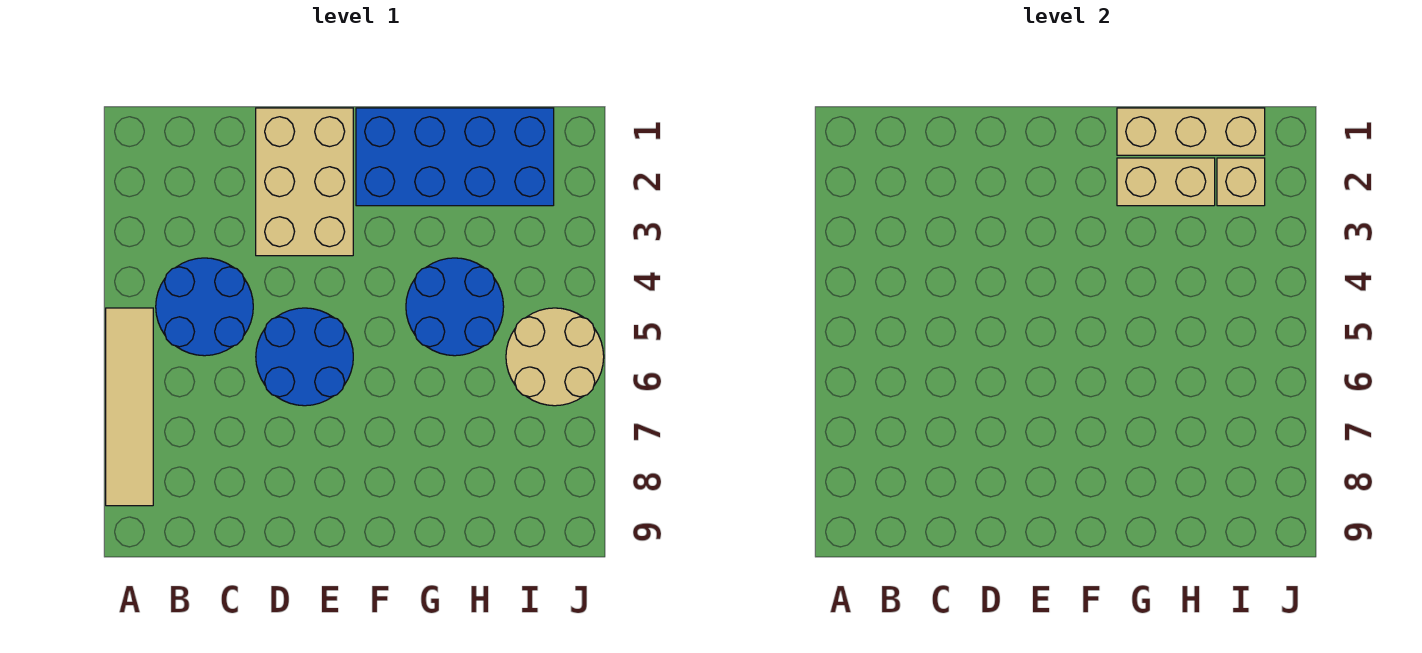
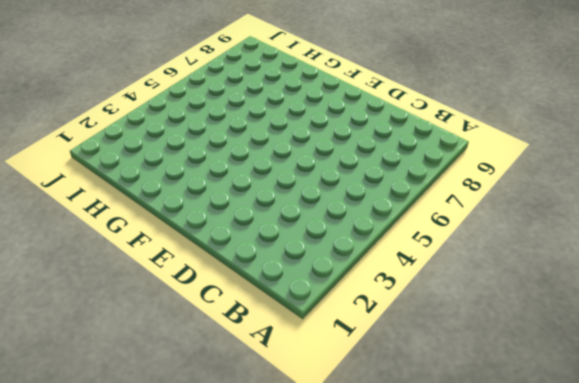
none -> tan 1x4 tile [106,308,153,506]
none -> blue 2x2 round brick [156,258,253,356]

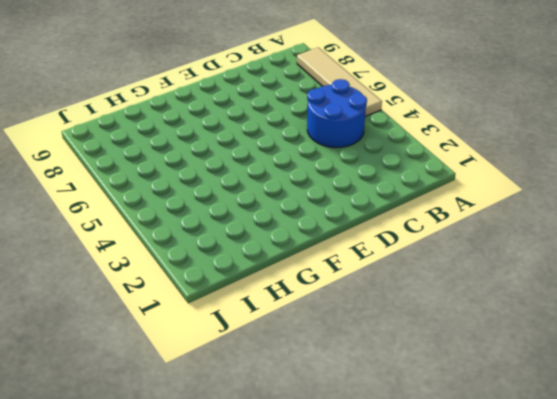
none -> tan 2x3 brick [256,108,353,256]
none -> blue 2x2 round brick [256,308,353,406]

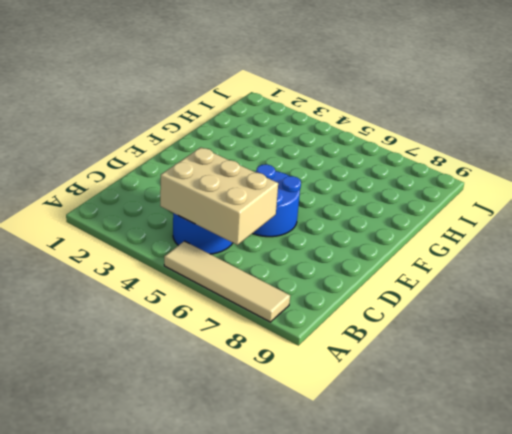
tan 2x3 brick [160,147,278,245] -> tan 2x3 brick moved to [256,108,353,256]
none -> blue 2x4 brick [356,108,554,206]
none -> blue 2x2 round brick [406,258,504,356]

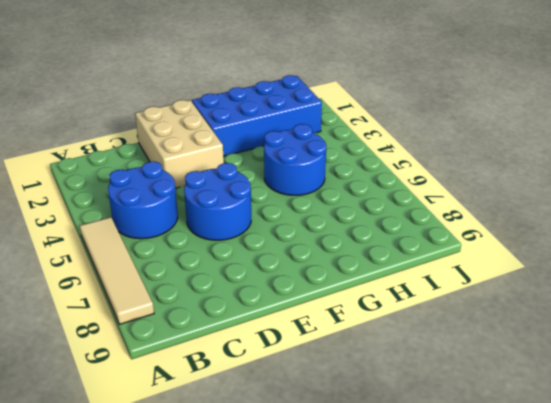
none -> tan 2x2 round brick [506,308,604,406]
none -> tan 1x3 brick [1117,108,1265,155]

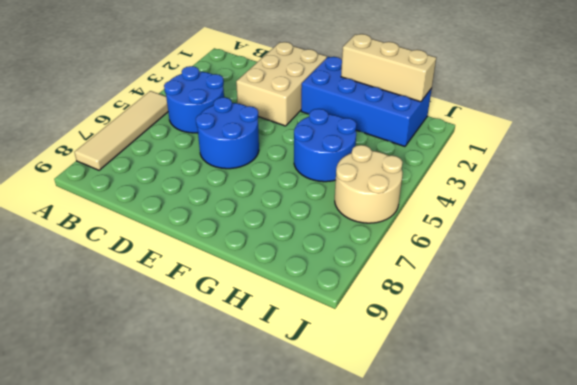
none -> tan 1x2 brick [1117,158,1215,206]
none -> tan 1x1 brick [1217,158,1265,206]

